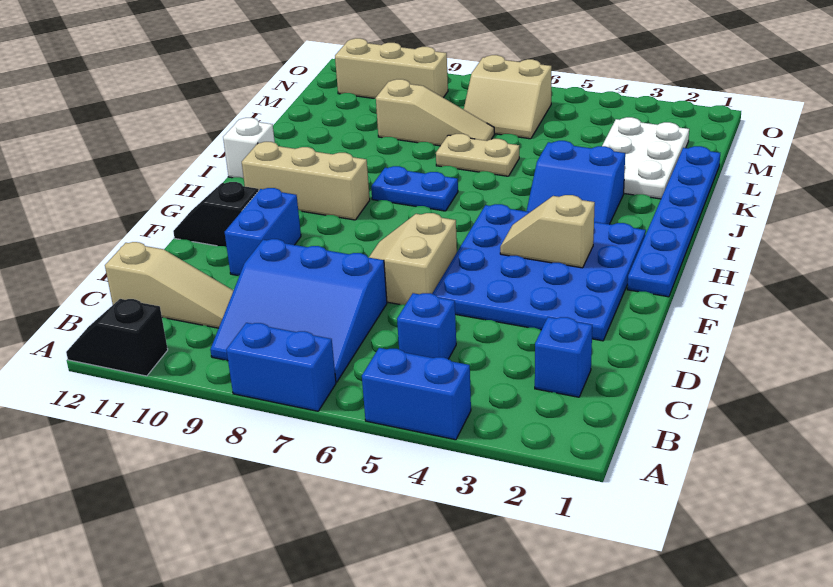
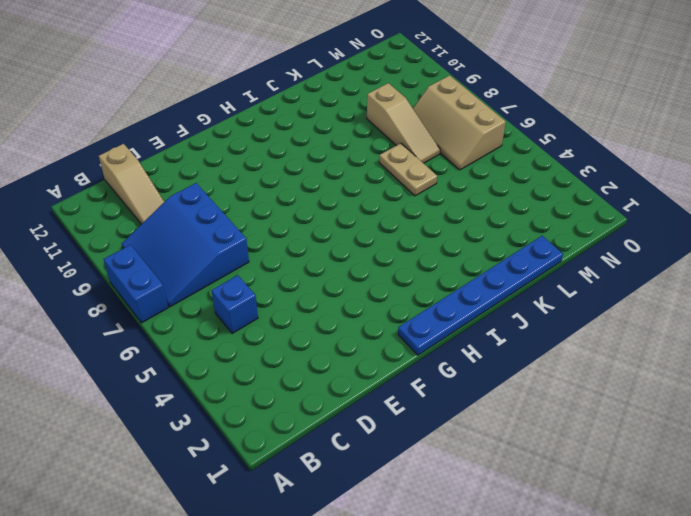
tan 2x3 slope [413,75,506,170] -> tan 2x2 slope [464,55,552,139]
none -> blue 1x2 brick [362,348,471,440]
none -> black 1x2 slope [66,299,168,376]
none -> blue 1x1 brick [535,317,592,397]

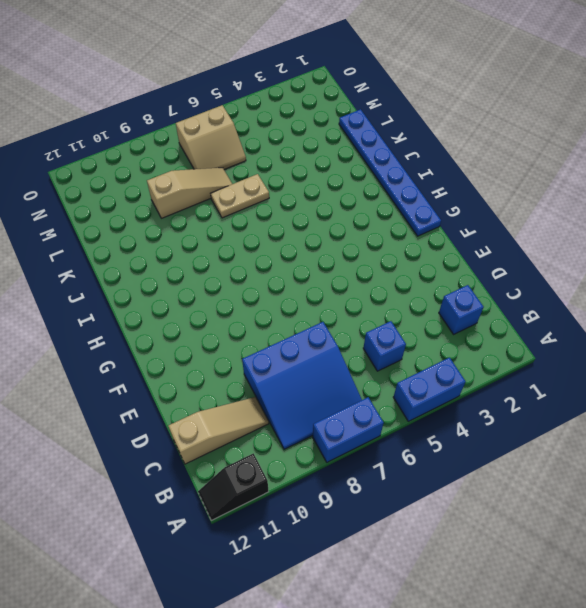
none -> blue 4x4 plate [432,204,646,341]
none -> tan 2x2 slope [369,213,457,305]
none -> blue 1x2 brick [225,188,301,276]

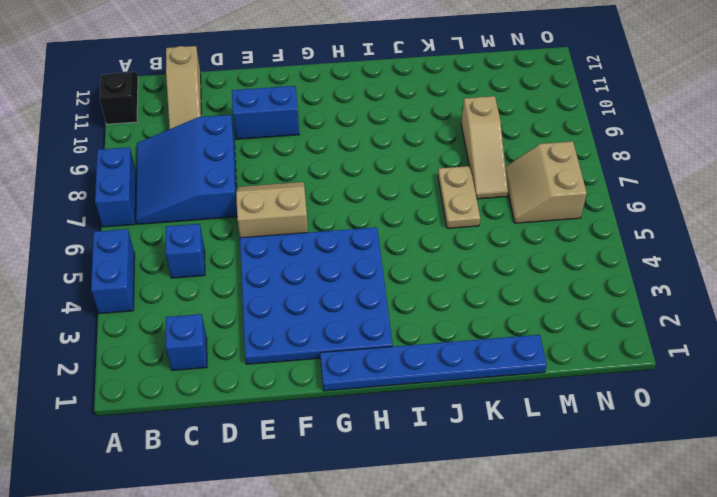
none -> black 1x2 slope [173,182,259,247]
none -> tan 1x3 brick [242,142,370,220]
none -> blue 2x2 slope [527,141,625,224]

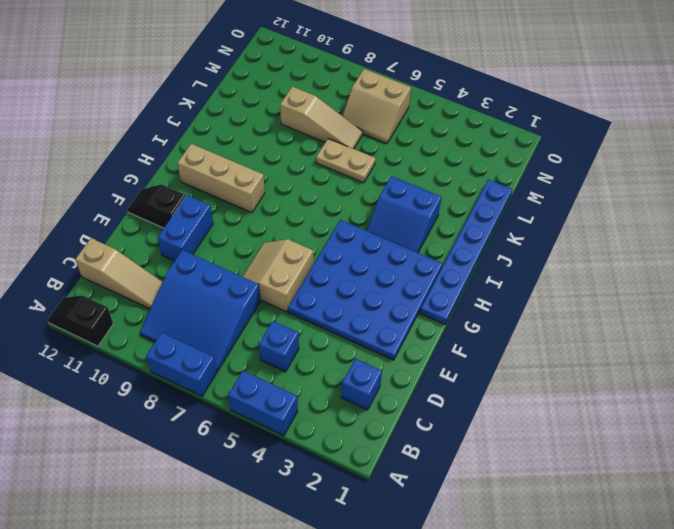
none -> blue 1x2 plate [371,166,458,211]
none -> white 1x1 brick [223,118,275,178]
none -> white 2x3 plate [602,117,689,199]

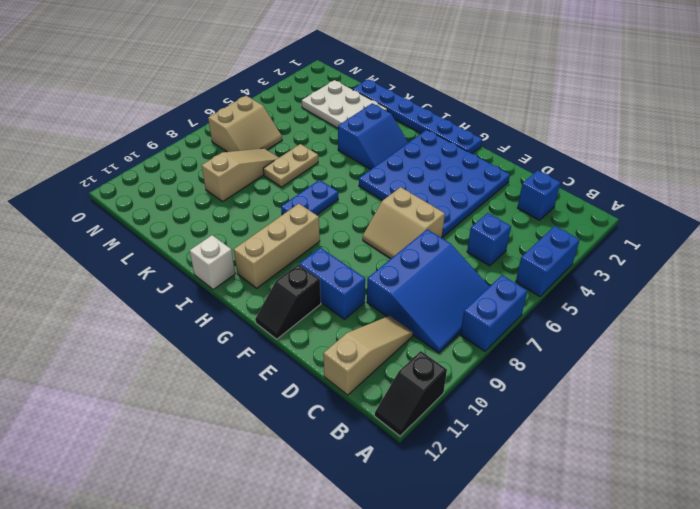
none -> tan 1x3 brick [335,38,448,98]
none -> tan 1x2 slope [500,195,595,268]

